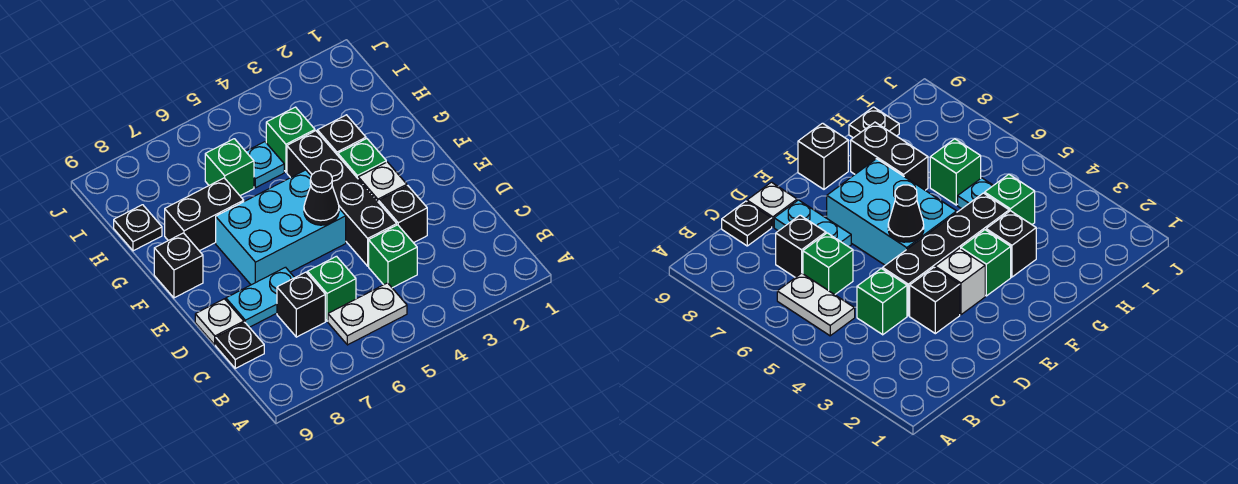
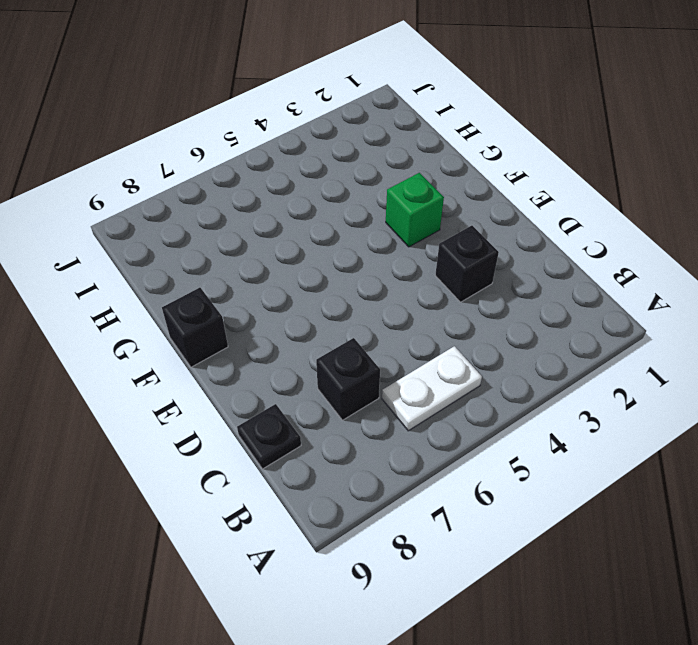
none -> green 1x1 brick [369,225,417,288]
none -> green 1x1 brick [307,256,356,321]
none -> black 1x4 brick [287,131,397,266]

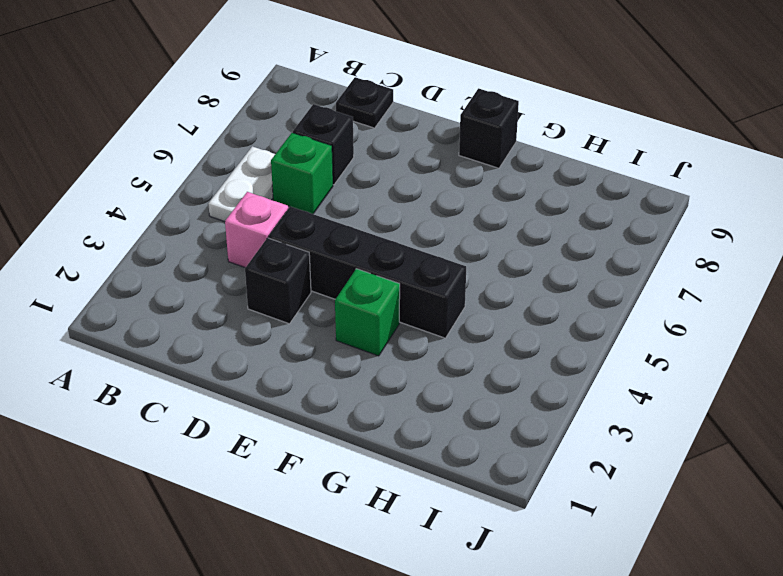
pink 1x1 brick [225,192,288,268] -> green 1x1 brick [369,225,417,288]
none -> cyan 1x2 plate [226,267,295,327]
none -> white 1x1 plate [195,299,244,345]
none -> white 1x1 brick [358,162,407,203]

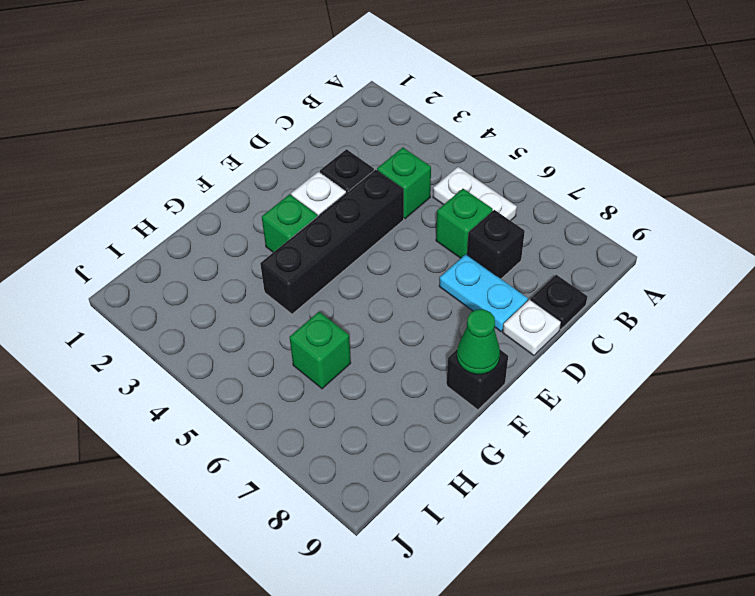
green 1x1 cone [457,309,500,374] -> none
none -> cyan 2x3 brick [216,170,346,285]
none -> black 1x1 brick [317,115,366,155]
none -> black 1x2 brick [165,178,244,251]

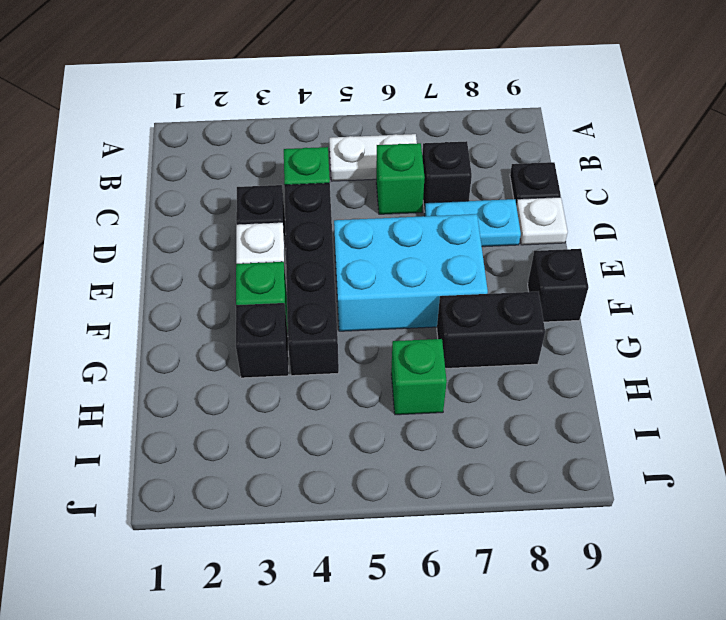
none -> green 1x1 brick [266,107,315,172]
none -> cyan 1x1 plate [246,142,284,188]
none -> black 1x1 plate [114,205,162,251]

